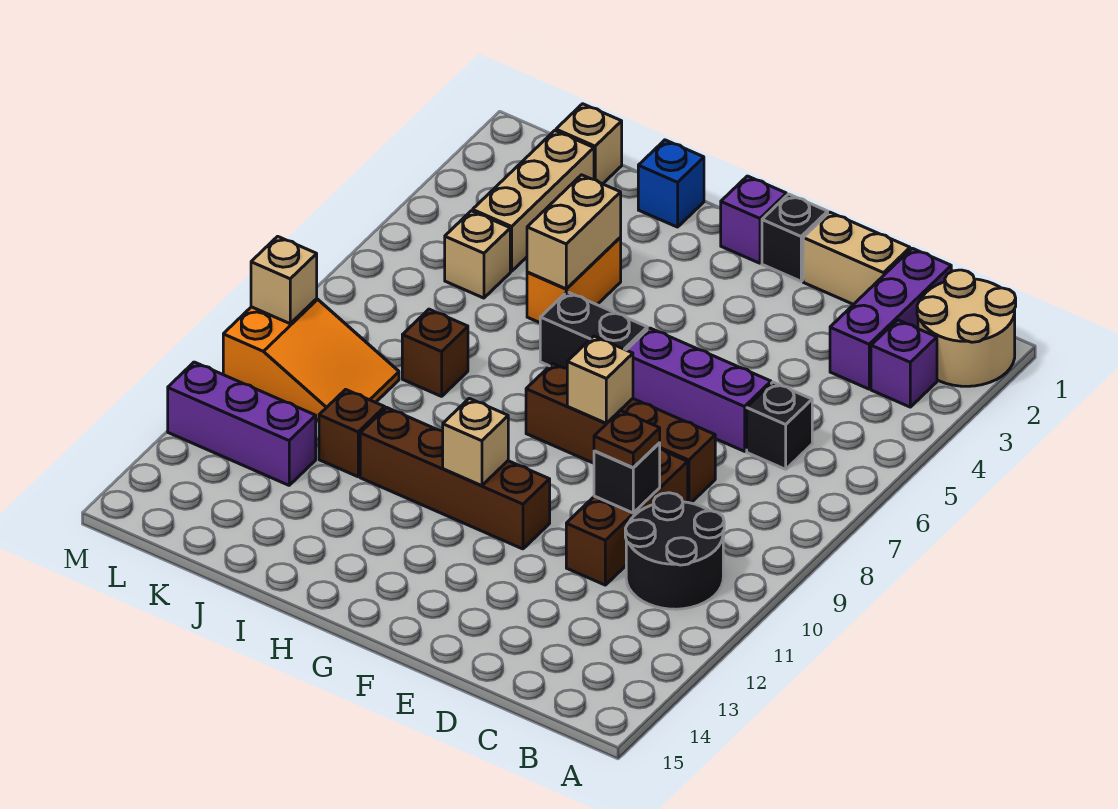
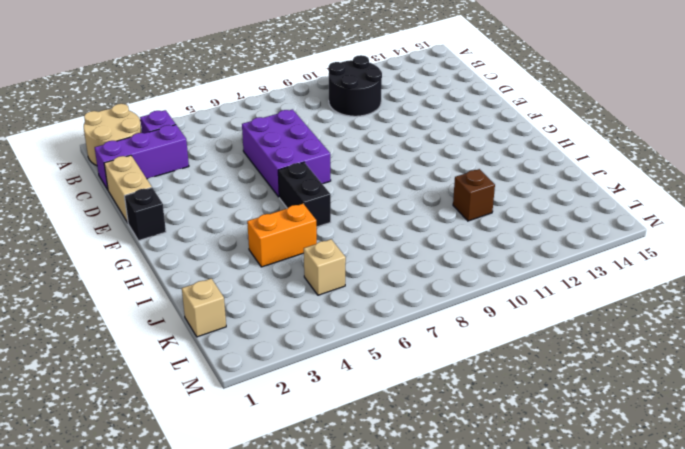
purple 2x3 brick [242,110,331,197] -> purple 1x3 brick [627,328,771,451]
none -> black 1x1 brick [747,382,812,469]
none -> brown 1x4 brick [526,363,715,503]
none -> brown 1x3 brick [566,449,688,585]

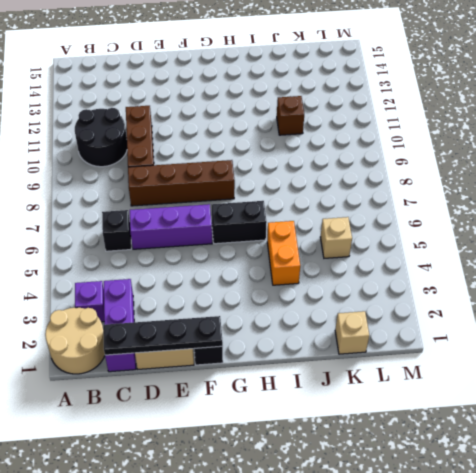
black 1x4 plate [103,316,223,355] -> none
none -> brown 1x4 brick [360,408,550,549]
none -> purple 1x1 brick [721,176,786,263]
none -> blue 1x1 brick [638,140,704,227]

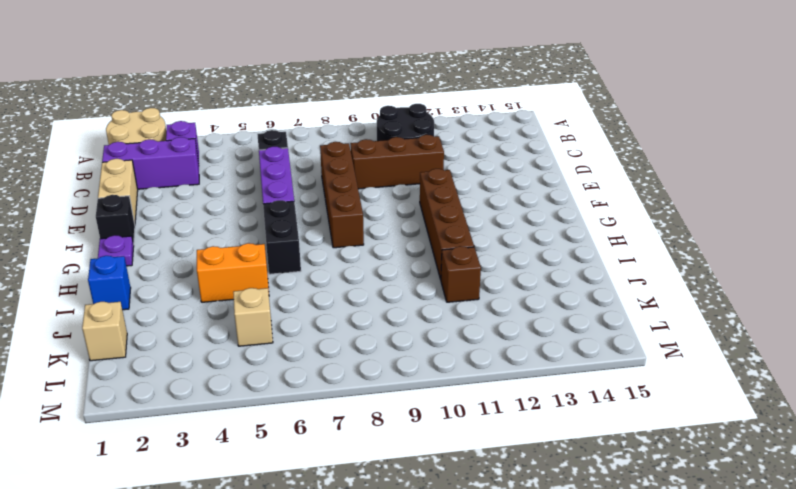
purple 1x1 plate [98,235,134,266] -> purple 1x1 brick [721,176,786,263]
none -> brown 1x1 brick [402,309,468,396]
none -> tan 1x3 brick [473,131,594,271]
none -> orange 2x3 slope [223,299,399,421]

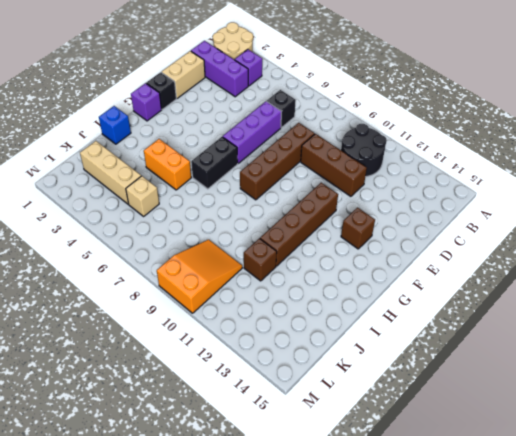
brown 1x1 brick [341,208,375,249] -> brown 1x1 brick moved to [402,309,468,396]
none -> tan 1x1 brick [556,104,622,184]
none -> purple 1x3 brick [168,362,316,485]
none -> black 1x1 brick [594,443,660,513]

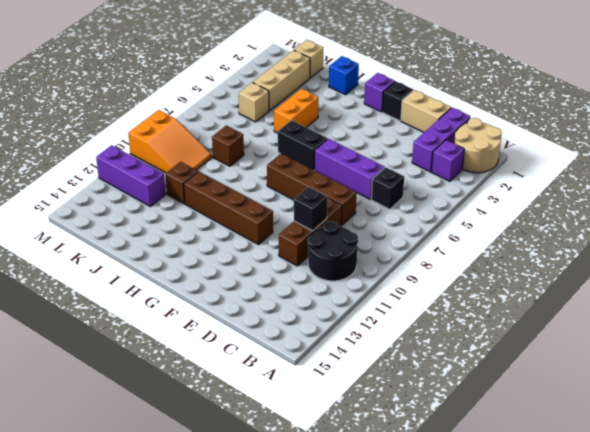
none -> tan 1x1 brick [567,336,633,423]
none -> tan 1x1 brick [443,398,508,486]
none -> tan 1x2 brick [527,175,621,289]

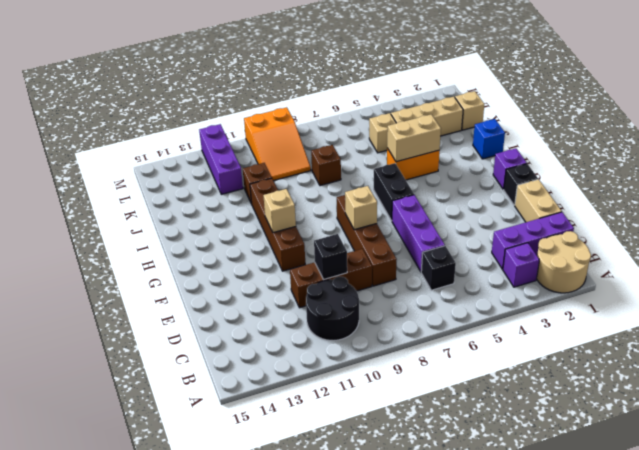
none -> tan 1x1 brick [251,236,317,324]
none -> brown 1x1 plate [594,411,660,468]

